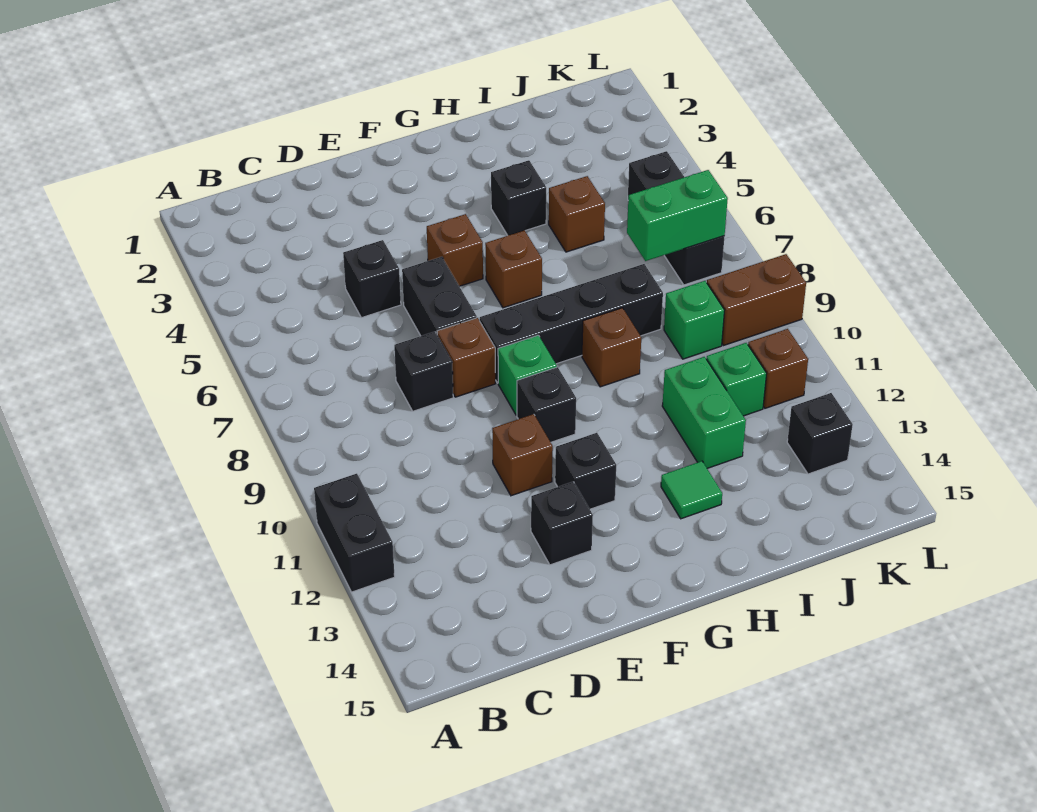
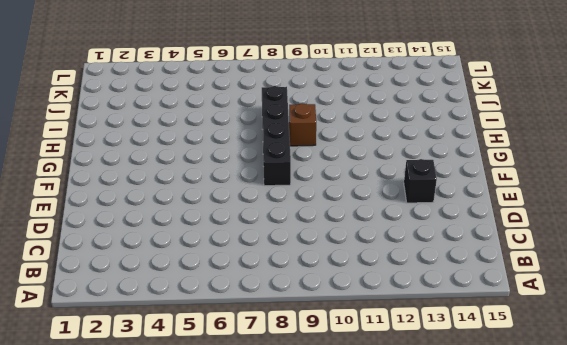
none -> black 1x2 brick [314,474,395,592]
none -> black 1x1 brick [343,240,401,318]
none -> black 1x1 brick [394,332,453,411]

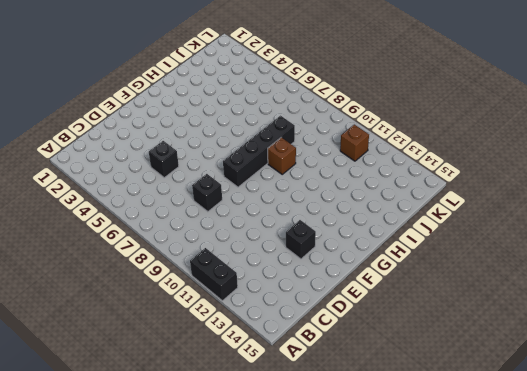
none -> black 1x2 brick [402,257,477,336]
none -> brown 1x1 brick [437,318,496,397]
none -> brown 1x1 brick [492,414,553,496]

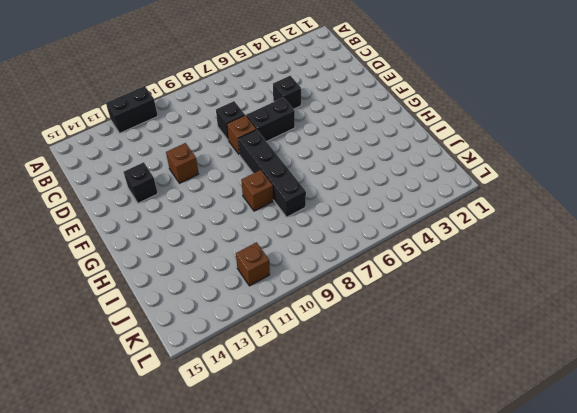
none -> brown 1x1 brick [427,214,483,286]
none -> green 1x1 brick [498,335,557,415]
none -> black 1x1 brick [517,367,576,442]

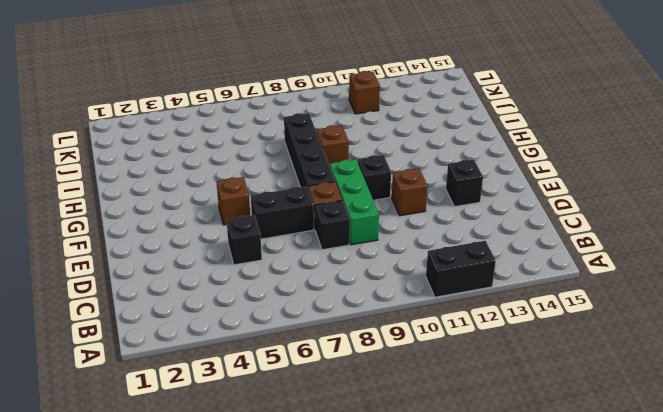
green 1x3 brick [330,159,379,245] -> green 1x1 brick [498,335,557,415]
none -> black 1x1 brick [555,433,616,509]
none -> brown 1x1 brick [485,231,542,308]
none -> black 1x1 brick [491,160,546,235]

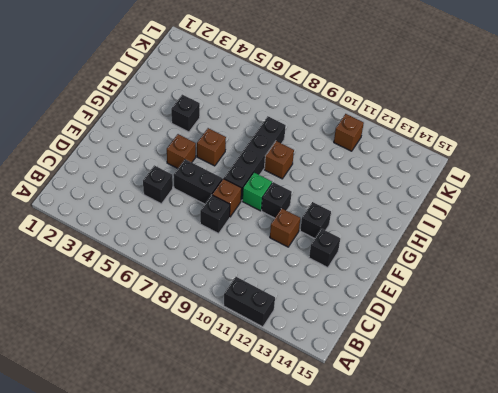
none -> green 1x1 tile [661,461,722,519]
none -> brown 1x1 brick [549,176,605,252]
none -> green 1x2 brick [662,357,746,468]

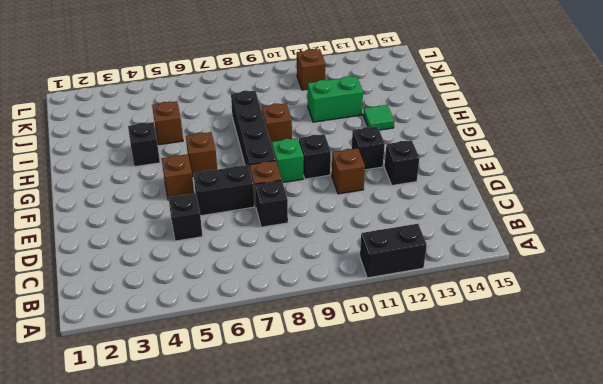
none -> green 1x1 brick [664,281,725,359]
none -> green 1x1 brick [706,343,767,416]
none -> black 1x3 brick [628,151,725,285]

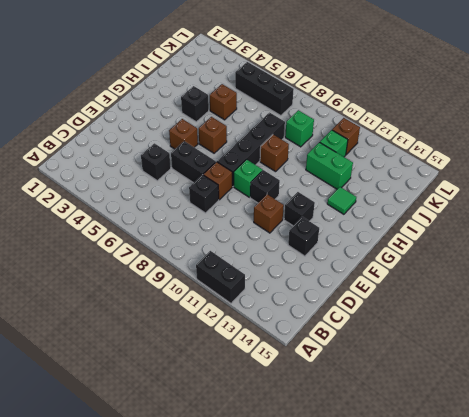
none -> brown 1x2 brick [707,254,806,345]
none -> black 1x1 brick [787,393,853,474]
none -> green 1x2 brick [627,170,728,261]

